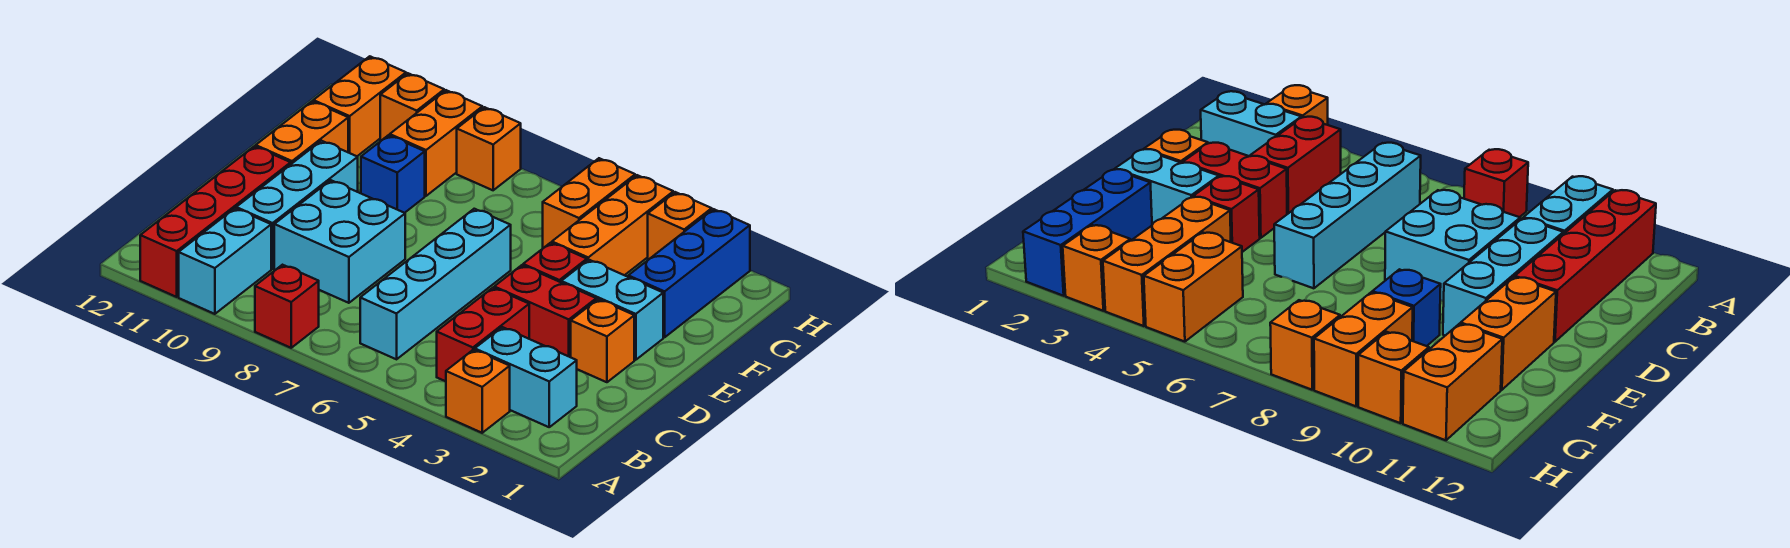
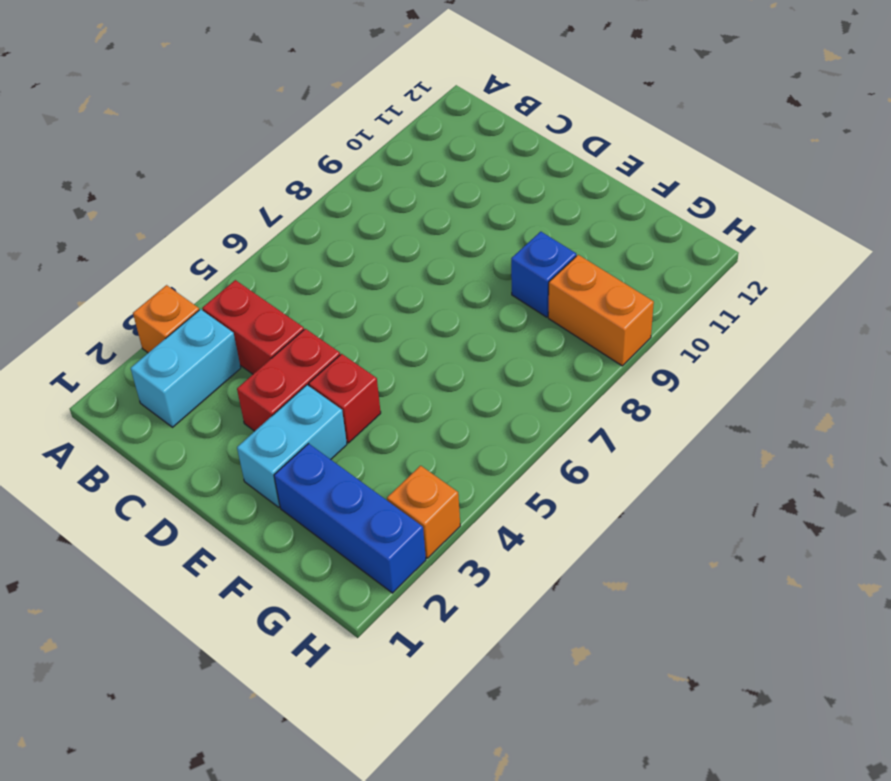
none -> red 1x1 brick [255,265,319,348]
none -> cyan 1x2 brick [179,208,271,314]
none -> red 1x4 brick [140,146,291,297]

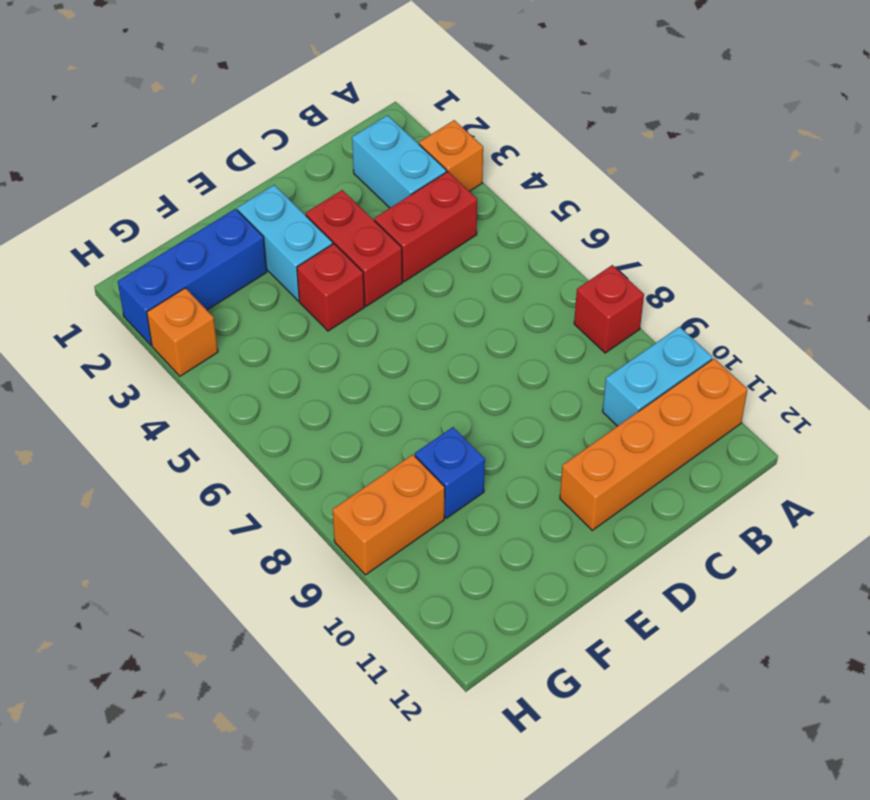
orange 1x4 brick [560,359,747,530] -> red 1x4 brick [140,146,291,297]
none -> cyan 1x4 brick [360,209,511,359]
none -> cyan 2x2 brick [274,180,405,303]
none -> cyan 1x3 brick [236,141,358,269]

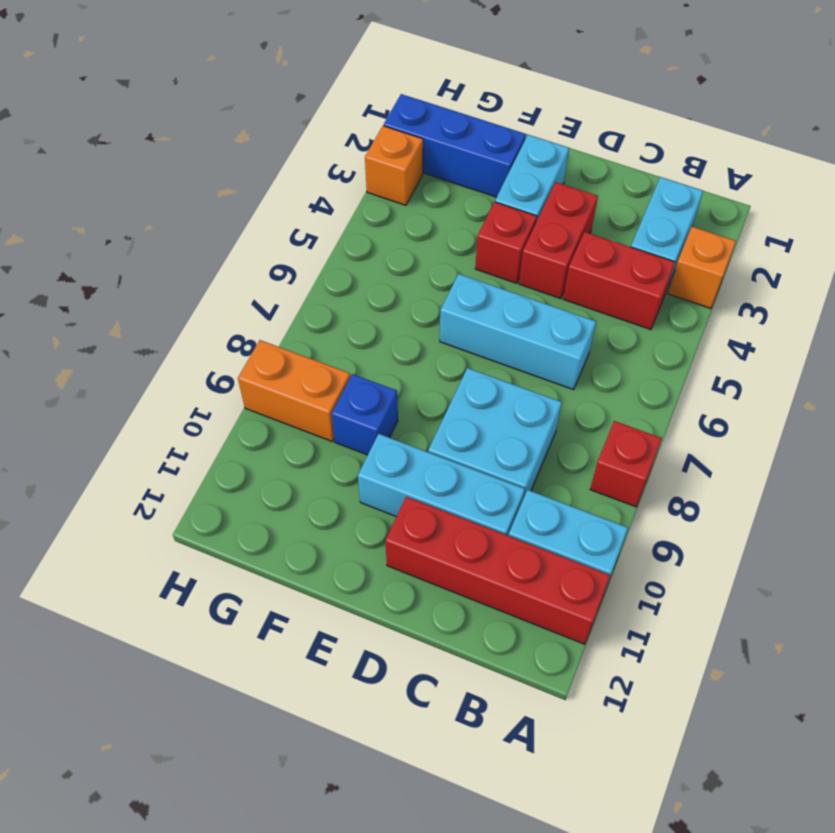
cyan 1x3 brick [440,274,596,390] -> cyan 1x4 brick [360,209,511,359]
none -> orange 1x1 brick [571,299,634,382]
none -> orange 1x2 brick [256,101,348,164]
none -> orange 1x3 brick [552,175,673,275]

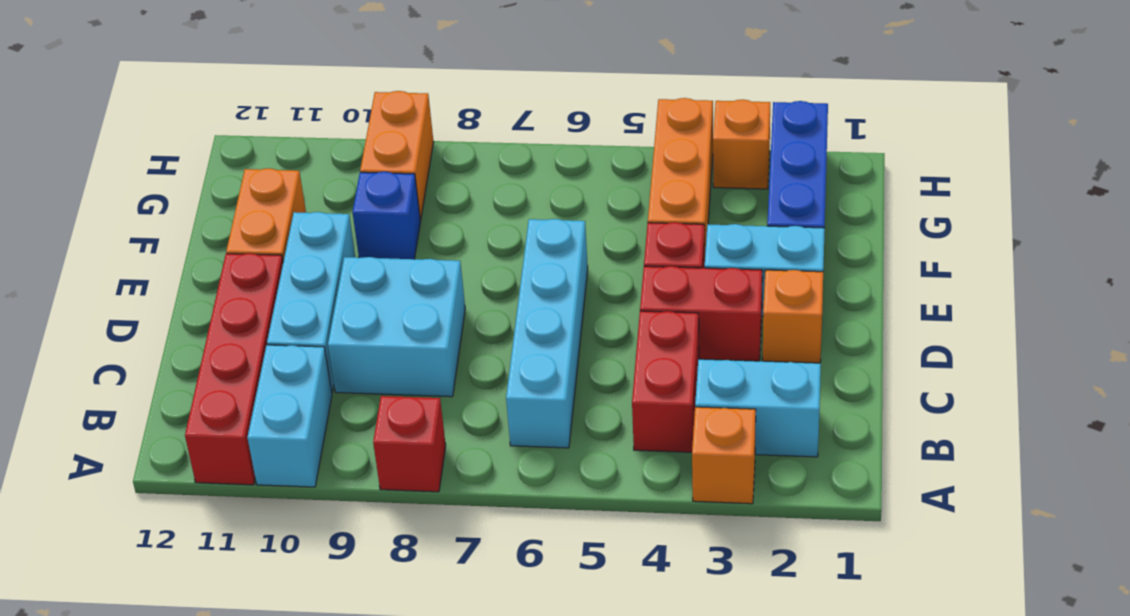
none -> orange 1x2 brick [543,158,635,248]
none -> orange 1x2 brick [313,56,406,156]
none -> orange 1x1 brick [457,107,521,190]

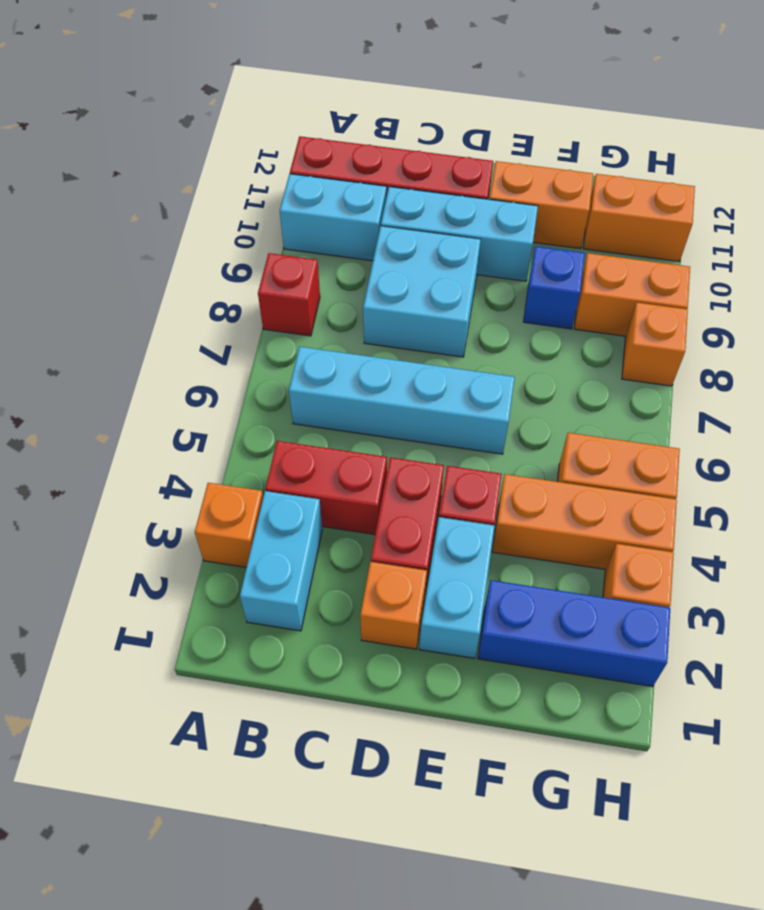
none -> orange 1x1 brick [380,73,444,141]

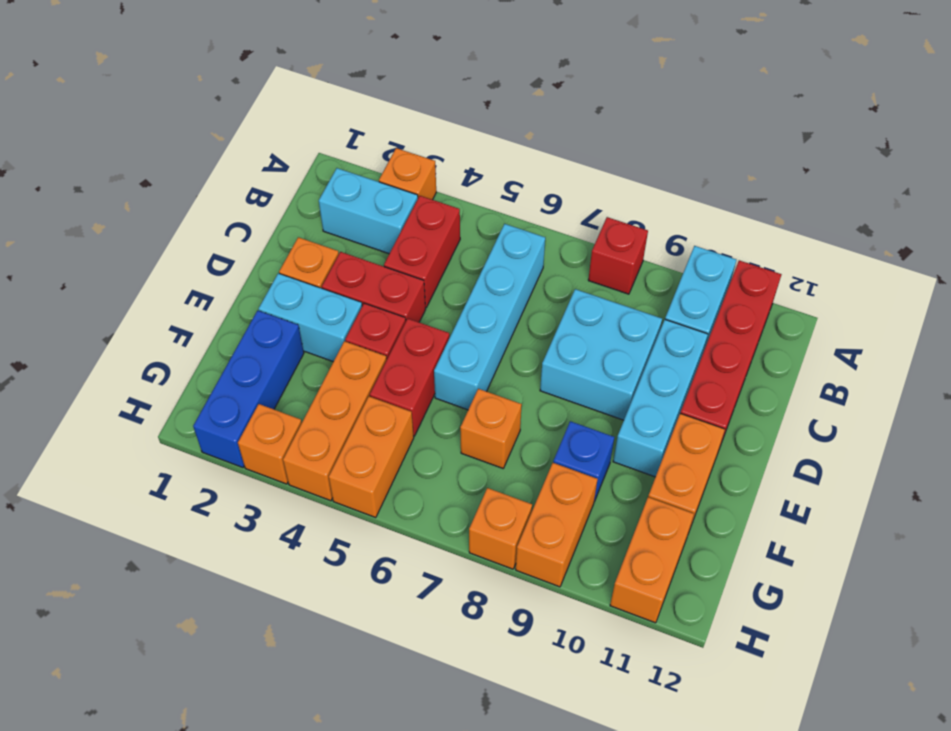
red 1x2 brick [370,319,450,436] -> none
orange 1x1 brick [460,389,522,468] -> orange 1x1 brick moved to [380,73,444,141]

